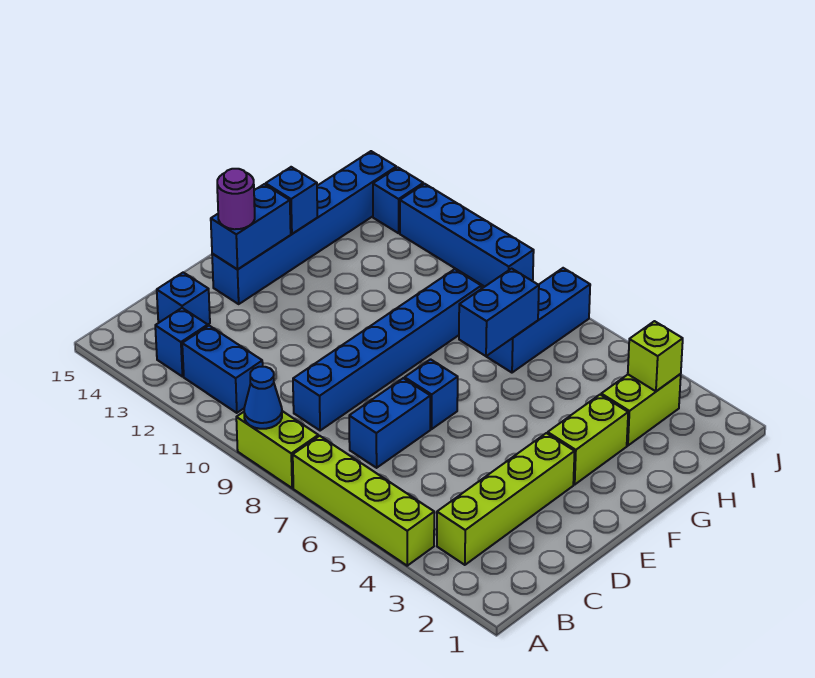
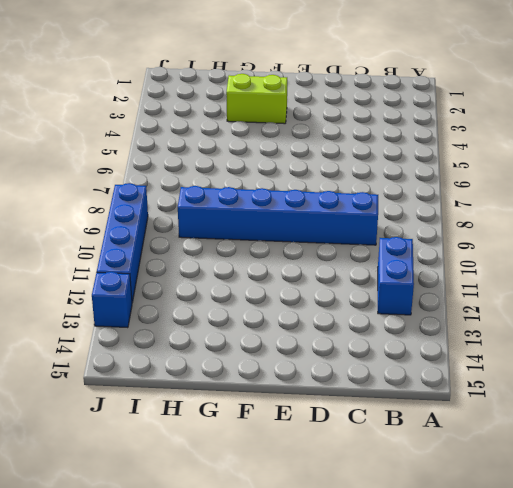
none -> lime 1x4 brick [293,436,434,566]
none -> lime 1x2 brick [236,411,318,488]
none -> lime 1x4 brick [437,433,575,565]

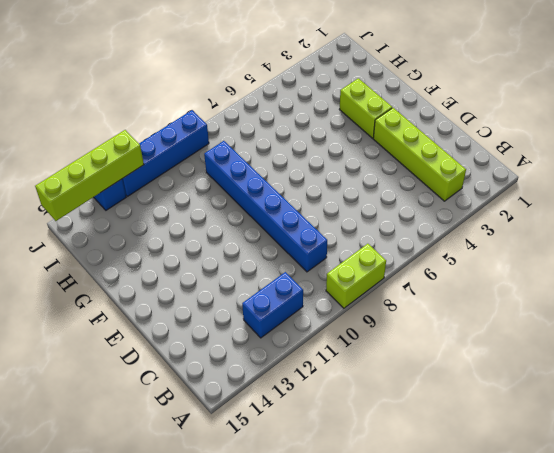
lime 1x4 brick [35,130,144,221] -> lime 1x4 brick moved to [293,436,434,566]
none -> blue 1x1 brick [155,308,208,377]
none -> blue 1x2 brick [349,378,430,468]
none -> blue 1x1 brick [157,272,210,325]

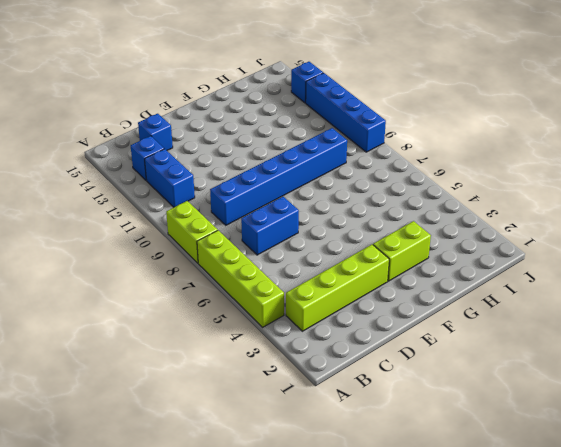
none -> blue 1x1 brick [405,359,458,429]
none -> blue 1x6 brick [212,151,396,304]
none -> lime 1x2 brick [601,374,681,446]

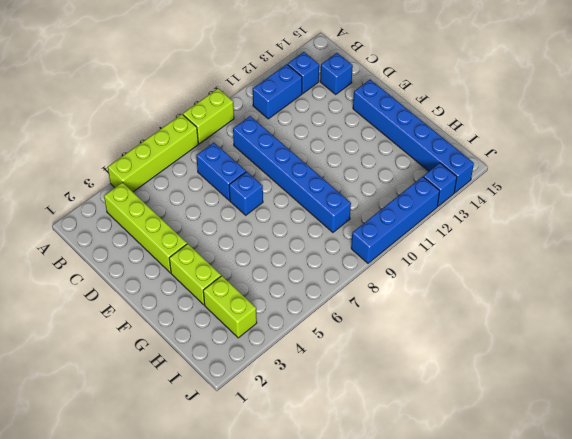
none -> blue 1x3 brick [486,268,590,373]
none -> blue 1x1 cone [244,367,282,429]
none -> blue 1x2 brick [211,184,291,270]

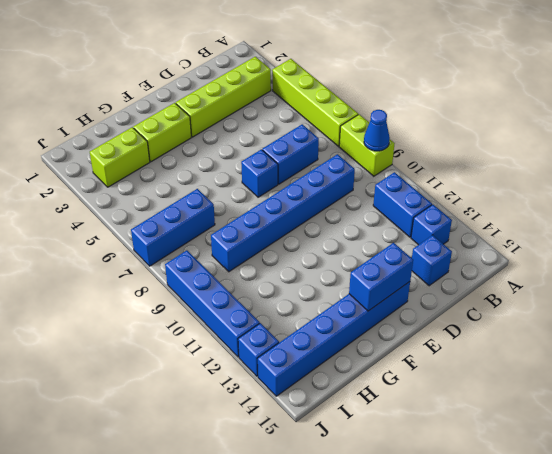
none -> blue 1x2 brick [459,269,539,356]
none -> blue 1x1 brick [266,167,317,234]
none -> lime 1x1 brick [628,321,683,391]

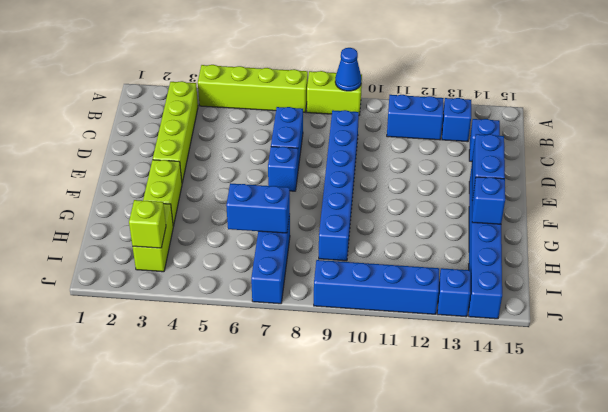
blue 1x2 brick [226,183,290,233] -> blue 1x2 brick turned to [459,269,539,356]
none -> purple 1x1 round brick [217,169,255,229]

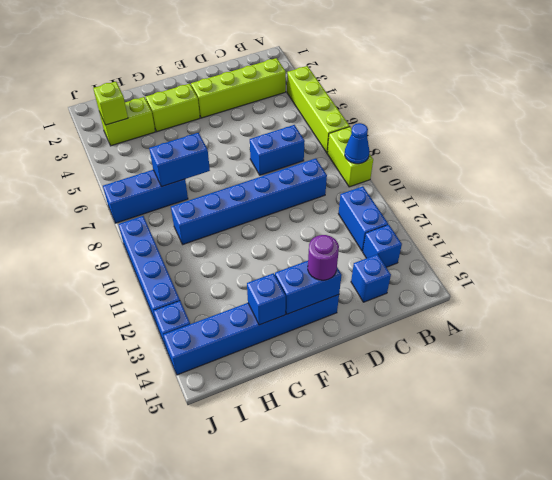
none -> blue 1x1 brick [405,359,458,429]

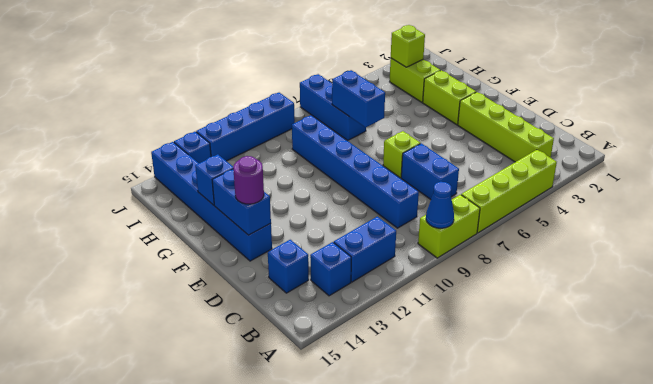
lime 1x1 brick [383,131,420,178] -> blue 1x1 brick [405,359,458,429]

